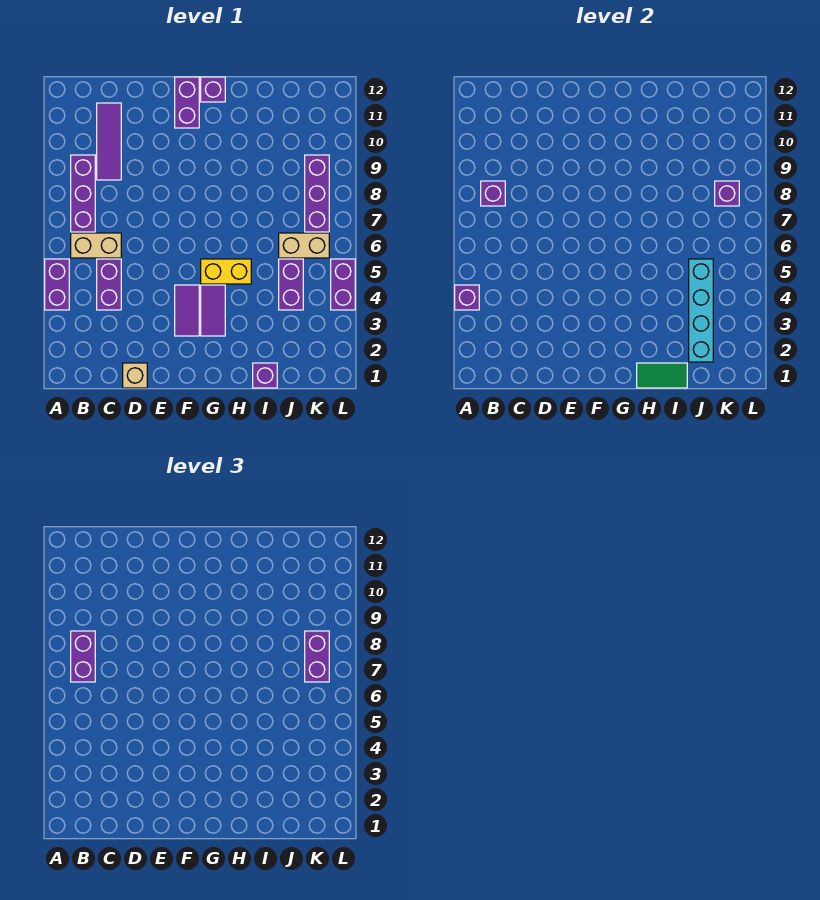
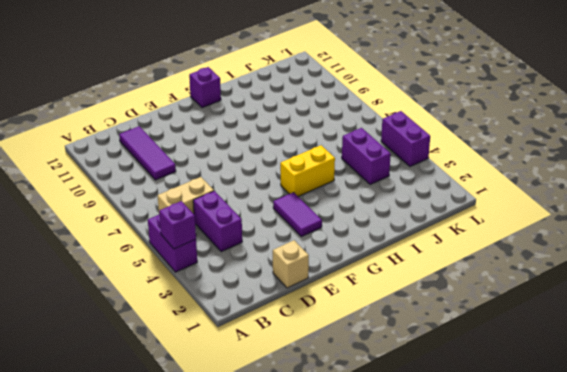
none -> purple 1x3 brick [71,155,95,232]
none -> purple 1x2 brick [175,77,199,128]
none -> purple 1x2 tile [201,285,225,336]

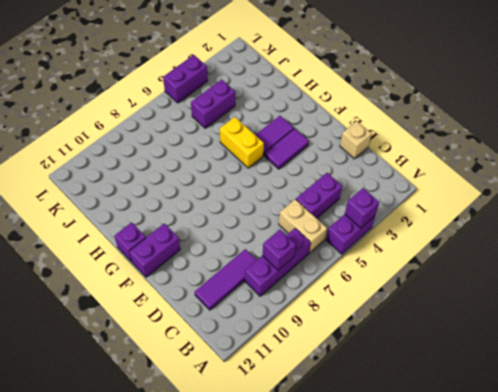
none -> purple 1x1 brick [253,363,277,388]
none -> tan 1x2 brick [279,233,329,258]
none -> purple 1x3 brick [305,155,329,232]

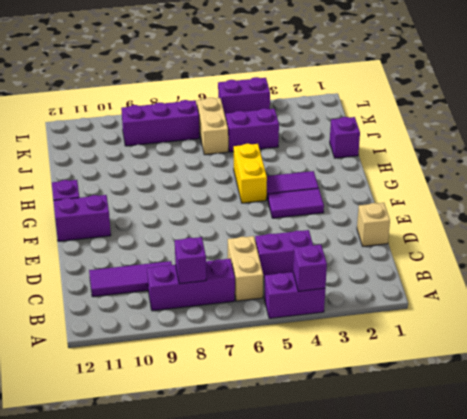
none -> green 1x2 tile [637,363,687,388]
none -> cyan 1x4 brick [689,259,713,362]
none -> purple 1x1 brick [715,181,739,206]

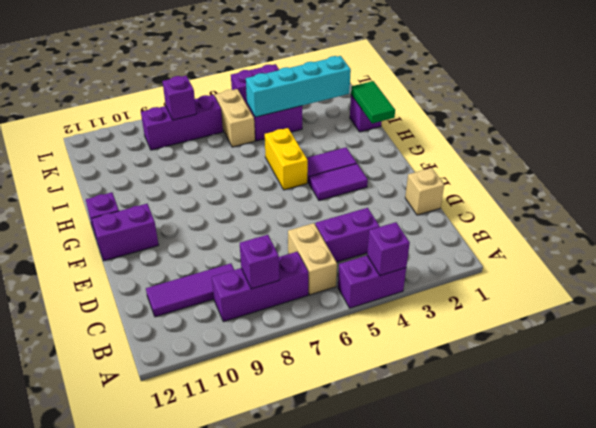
none -> purple 1x2 brick [71,631,95,682]
none -> purple 1x2 brick [305,631,329,682]

